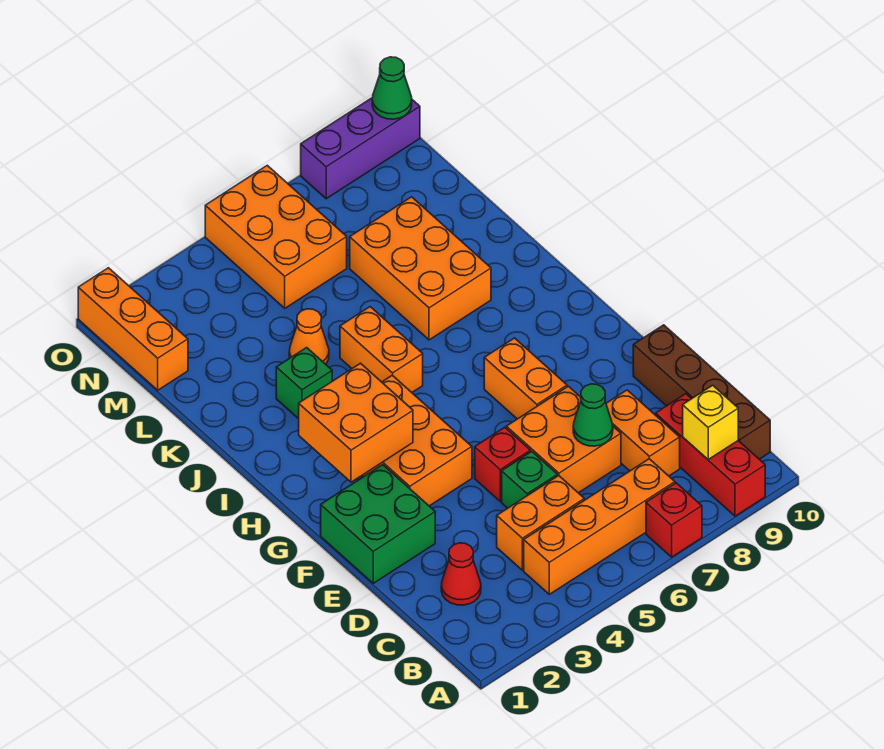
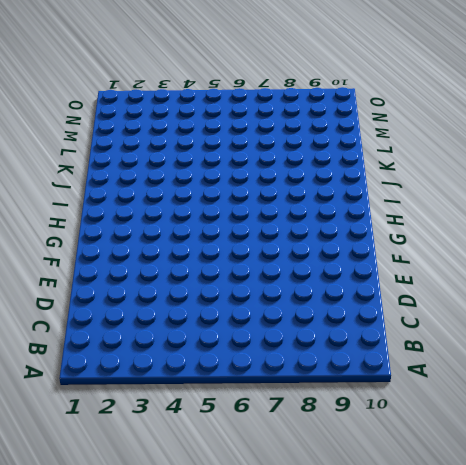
none -> red 1x1 brick [646,483,702,557]
none -> red 1x3 brick [656,394,765,516]
none -> orange 1x4 brick [524,459,675,594]

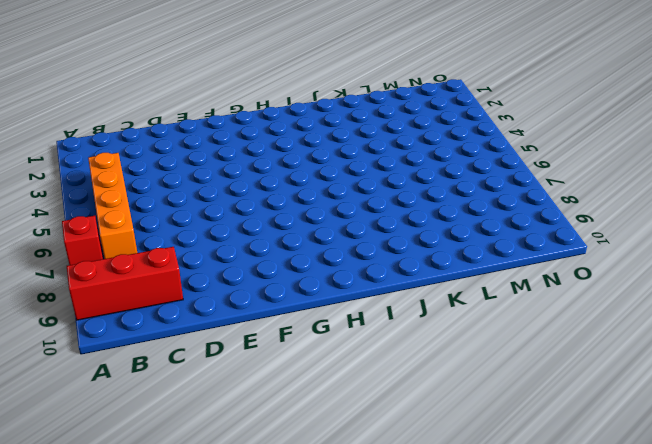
none -> brown 1x4 brick [633,325,770,459]
none -> red 1x1 cone [441,543,481,605]
none -> orange 1x2 brick [497,476,584,570]

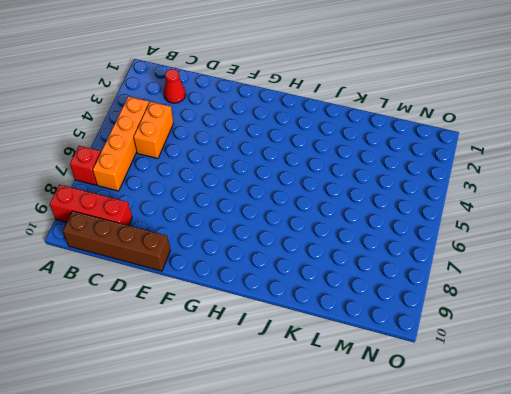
none -> orange 1x2 brick [606,390,680,476]
none -> green 1x1 brick [502,452,557,508]
none -> orange 2x2 brick [506,386,621,493]

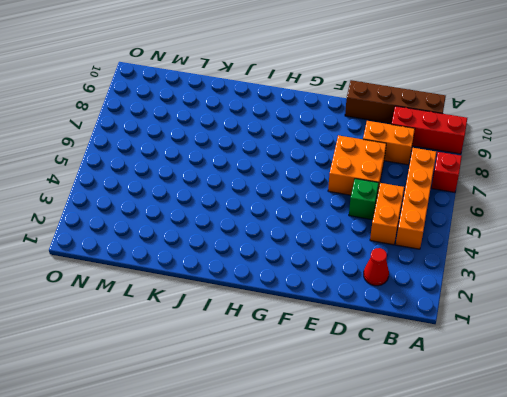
none -> green 2x2 brick [321,465,435,583]
none -> red 1x1 brick [475,427,531,501]
none -> orange 2x3 brick [362,375,472,506]

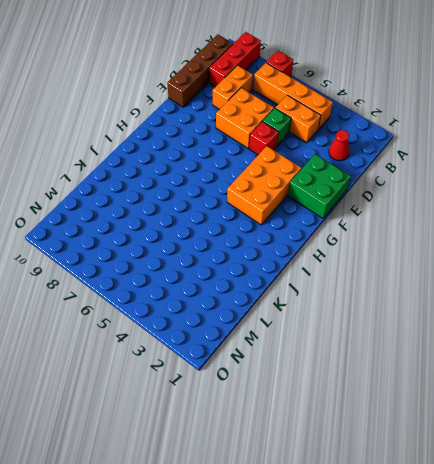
none -> orange 1x2 brick [484,338,567,419]
none -> orange 1x2 brick [340,307,423,392]
none -> green 1x1 brick [276,348,332,419]

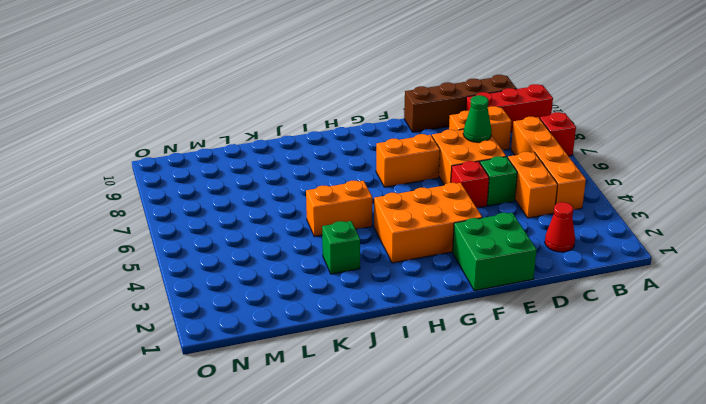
none -> orange 2x3 brick [350,197,491,340]
none -> orange 1x1 cone [289,309,329,364]
none -> orange 1x3 brick [78,268,188,390]

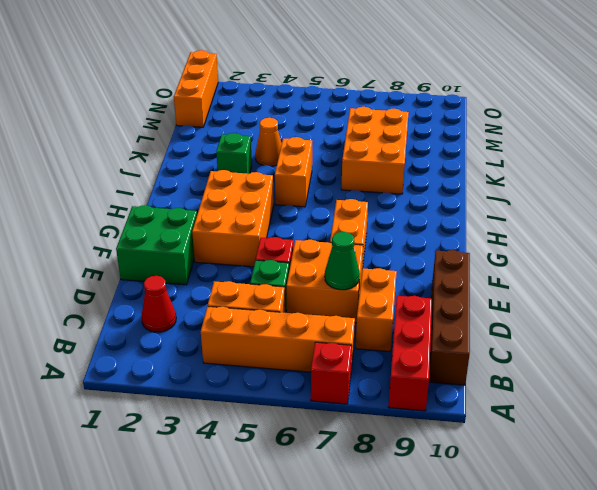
none -> orange 2x3 brick [205,165,347,308]
none -> purple 1x3 brick [301,98,420,199]
none -> yellow 1x1 brick [683,385,738,459]

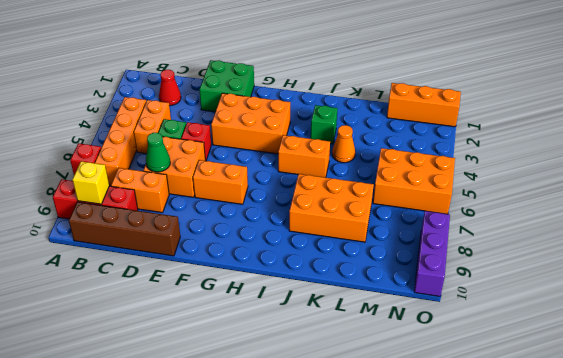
none -> orange 2x2 brick [299,363,413,482]
none -> green 1x1 cone [372,57,412,119]

